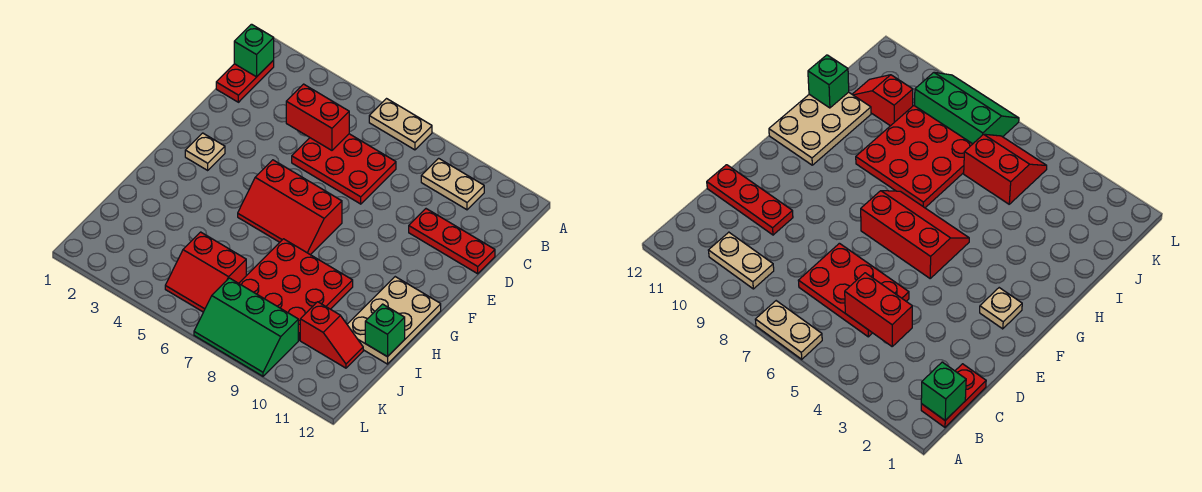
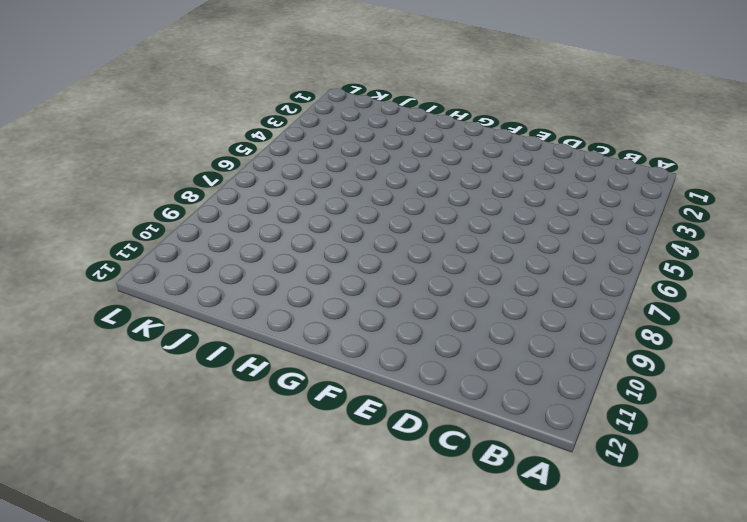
none -> tan 1x2 plate [369,99,432,150]
none -> red 1x2 plate [216,60,274,102]
none -> tan 1x2 plate [421,158,484,210]

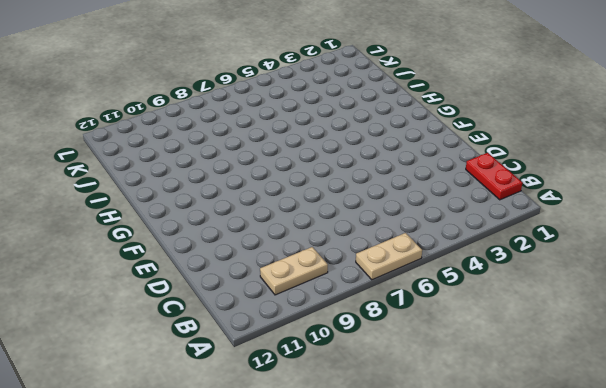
none -> red 2x3 plate [292,134,396,204]
none -> red 1x3 plate [409,209,495,274]
none -> tan 1x1 plate [185,133,225,170]

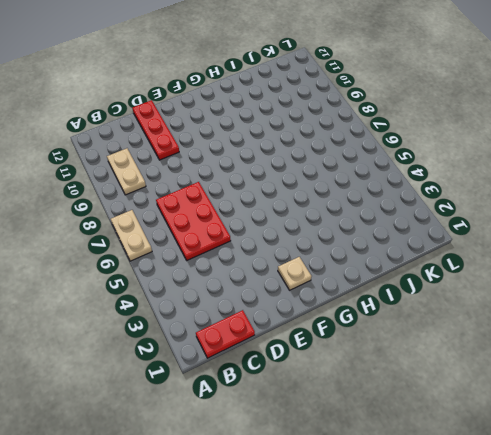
none -> red 2x3 slope [238,160,342,255]
none -> tan 2x3 plate [347,277,441,364]
none -> red 3x3 plate [239,239,353,340]

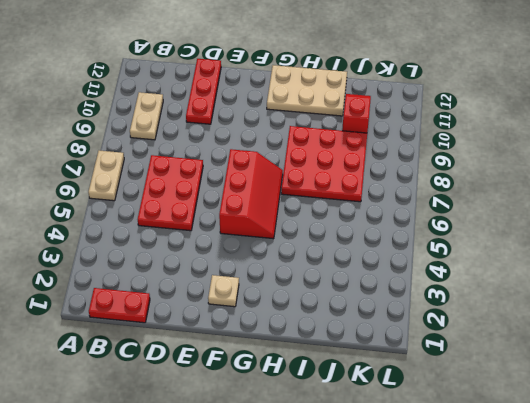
none -> red 2x2 slope [165,232,246,312]
none -> green 2x3 slope [194,278,298,376]
none -> green 1x1 brick [234,24,274,77]

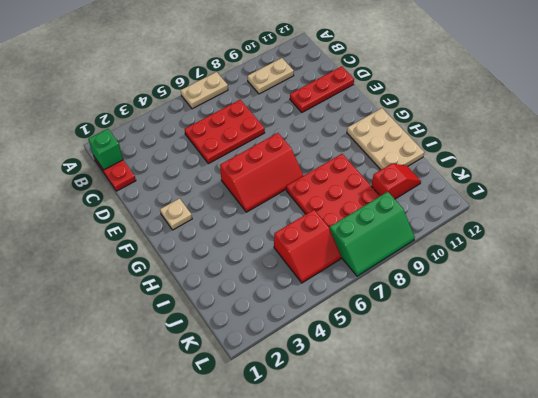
none -> red 1x2 brick [286,84,349,150]
none -> green 1x1 brick [365,304,405,357]

